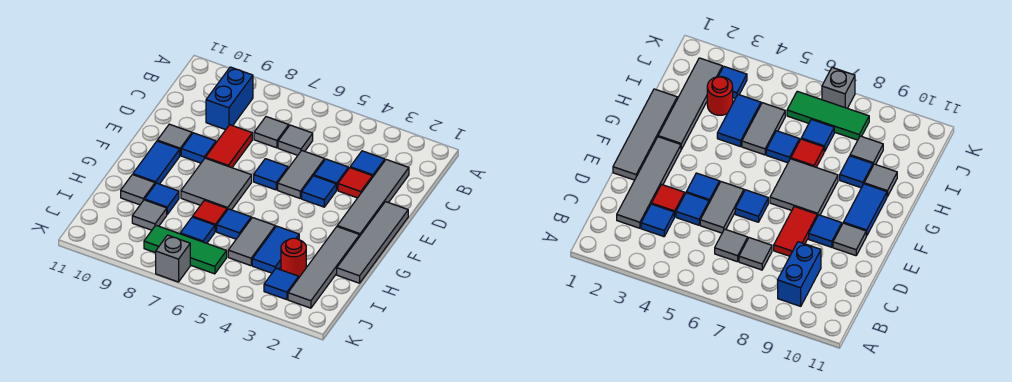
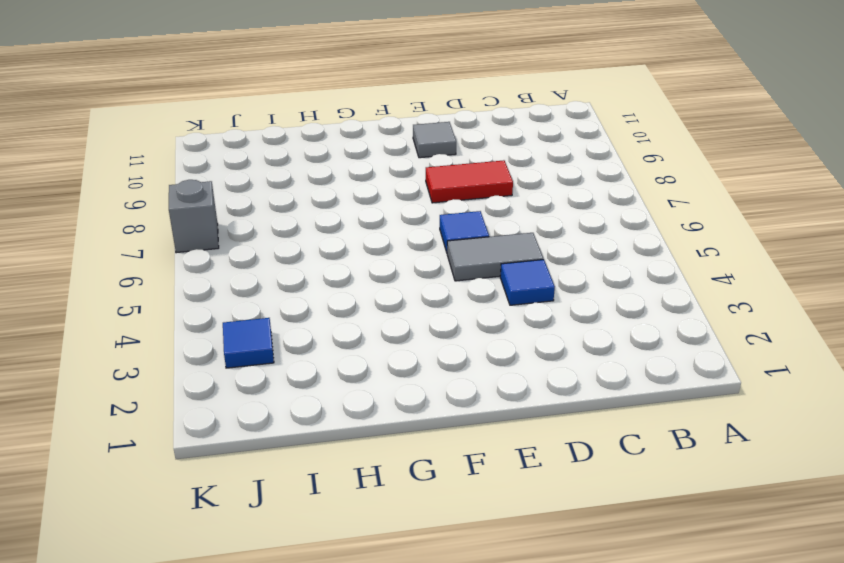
none -> blue 1x2 brick [206,67,253,130]
none -> grey 1x4 tile [337,160,409,235]
none -> blue 1x1 tile [350,151,385,176]

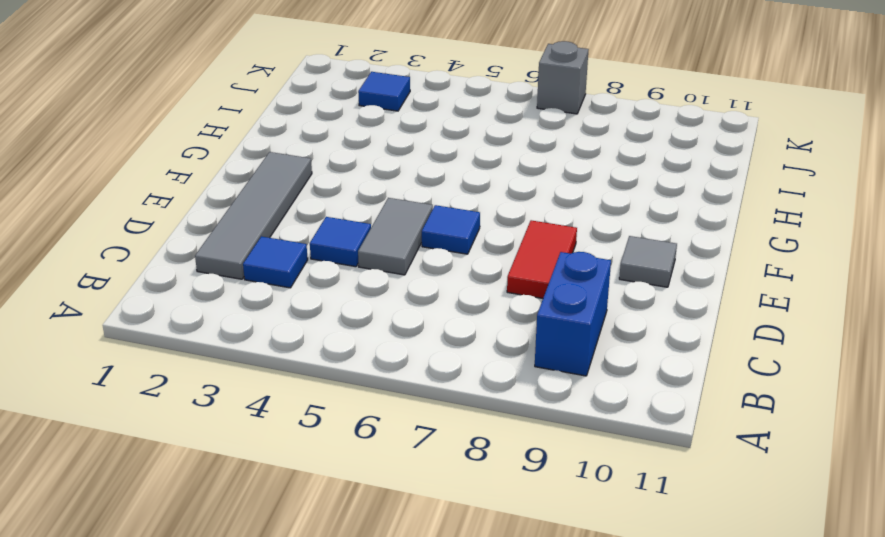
none -> grey 1x1 tile [278,125,313,155]
none -> grey 1x1 tile [254,117,289,148]
none -> red 1x1 tile [338,168,373,198]

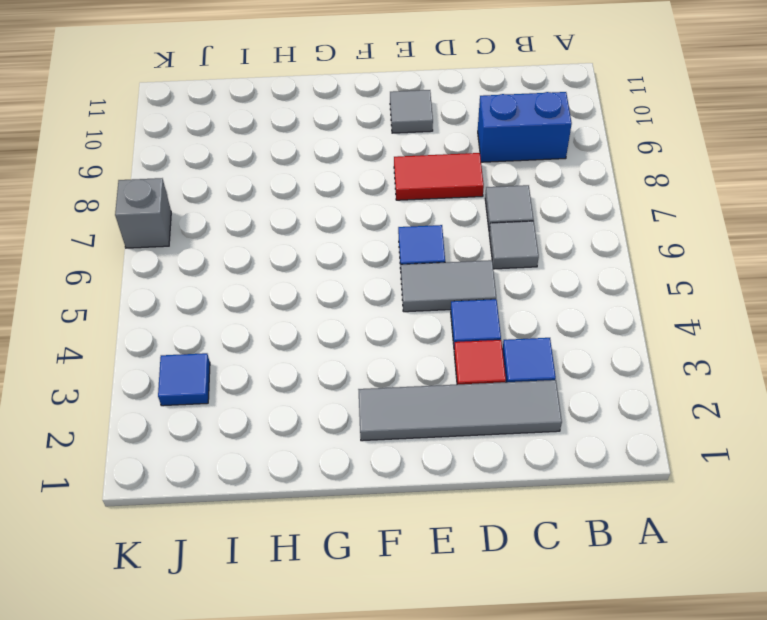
none -> grey 1x4 tile [337,202,408,283]
none -> blue 1x1 tile [302,176,336,207]
none -> blue 1x1 tile [181,133,216,163]

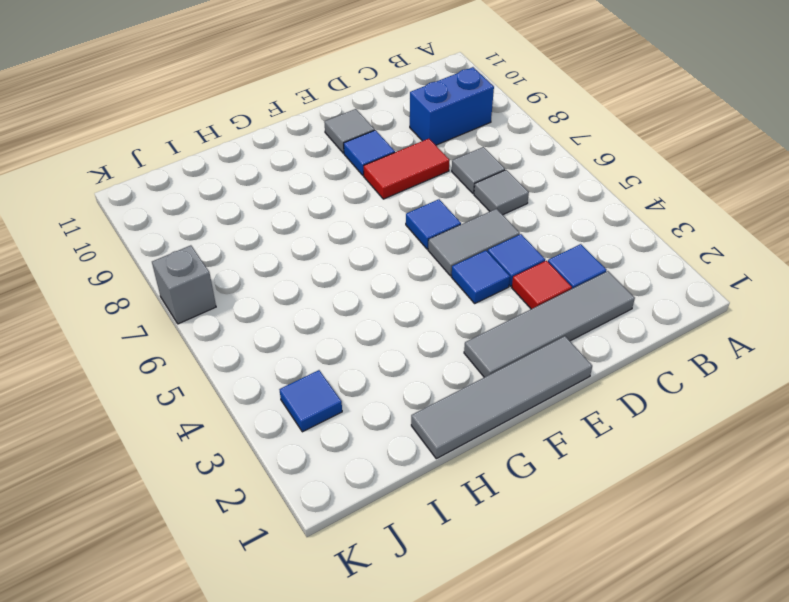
none -> grey 2x2 tile [181,158,252,210]
none -> blue 1x2 tile [133,141,180,184]
none -> grey 1x4 tile [288,227,360,308]

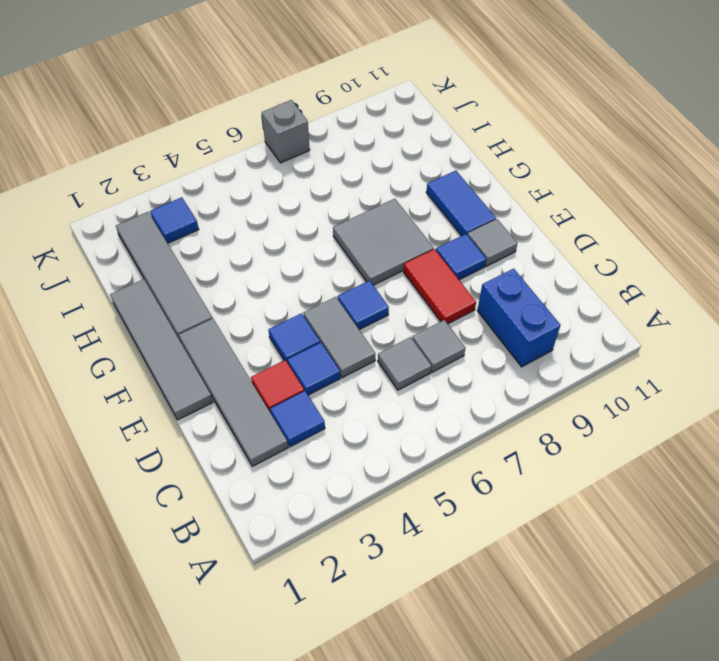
none -> blue 1x2 tile [252,226,299,273]
none -> grey 1x2 tile [228,218,275,266]
none -> blue 1x1 tile [217,209,251,239]

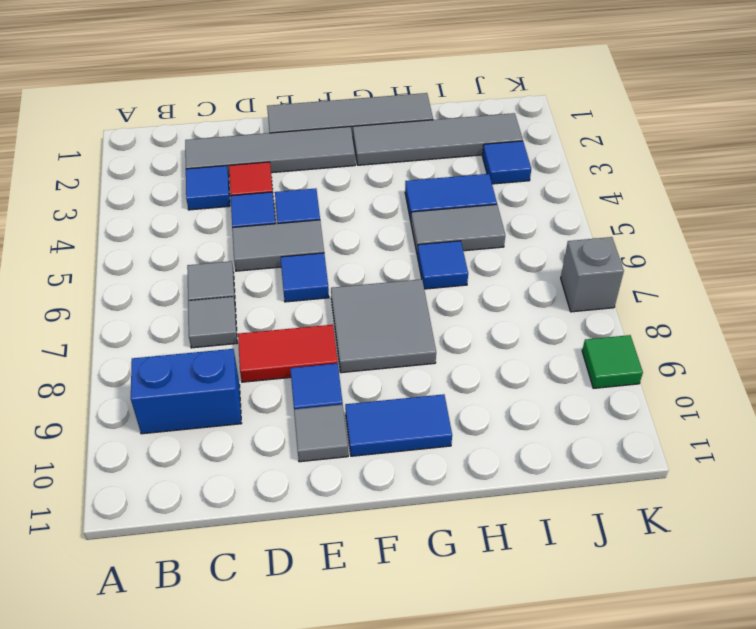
green 1x1 tile [582,335,643,388] -> none
none -> red 1x1 tile [193,200,227,231]
none -> blue 1x1 tile [145,183,179,214]
none -> grey 1x1 tile [121,175,155,205]

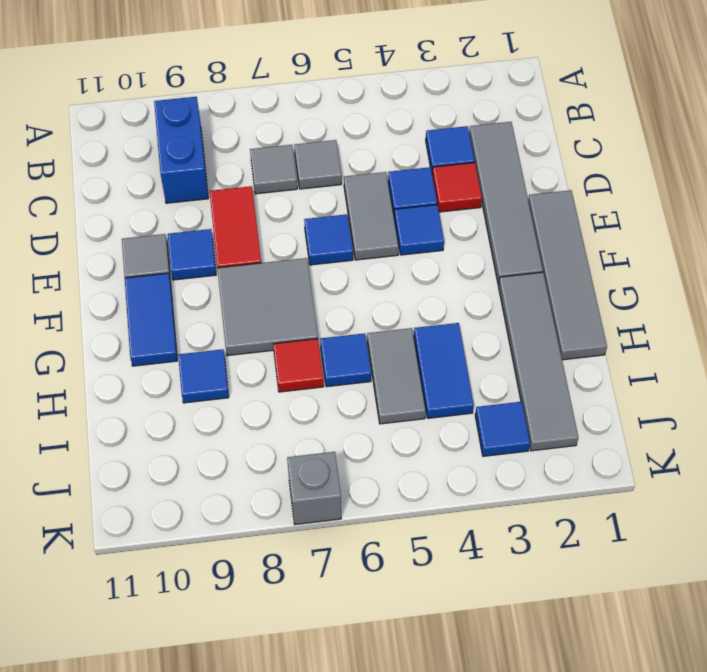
none -> grey 1x1 tile [121,175,155,205]
none -> red 1x1 round brick [281,238,306,277]
none -> blue 1x1 tile [180,217,215,243]

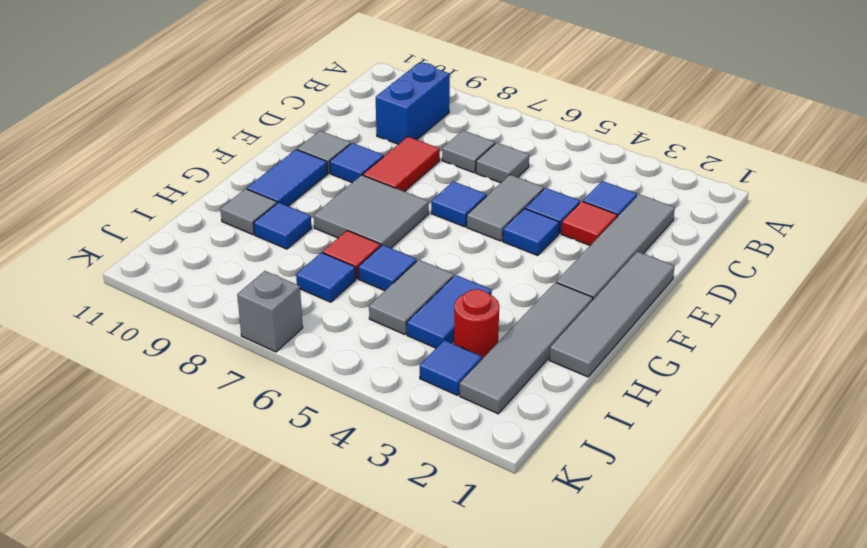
none -> grey 1x1 tile [132,200,167,230]
none -> green 1x3 tile [144,225,227,274]

